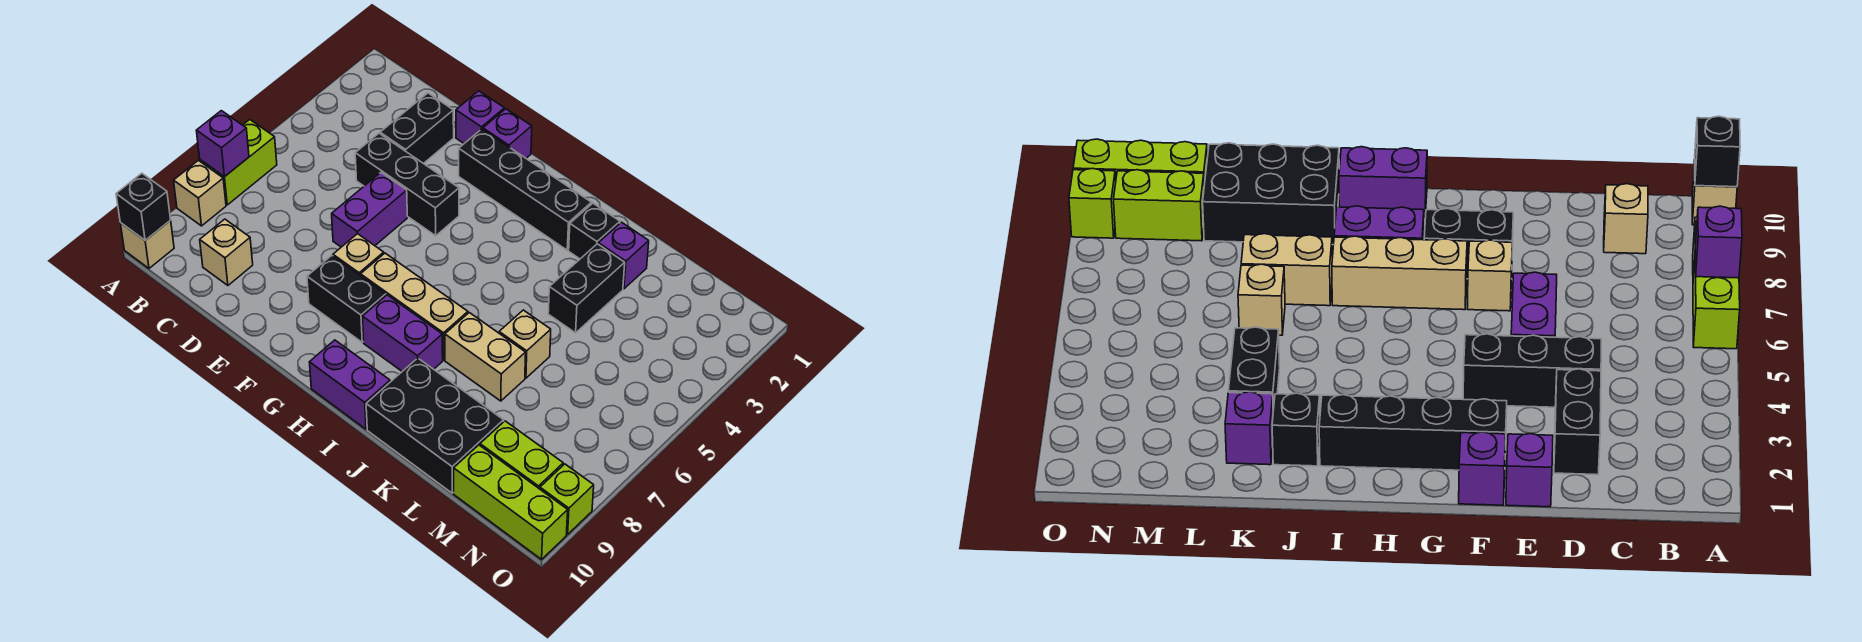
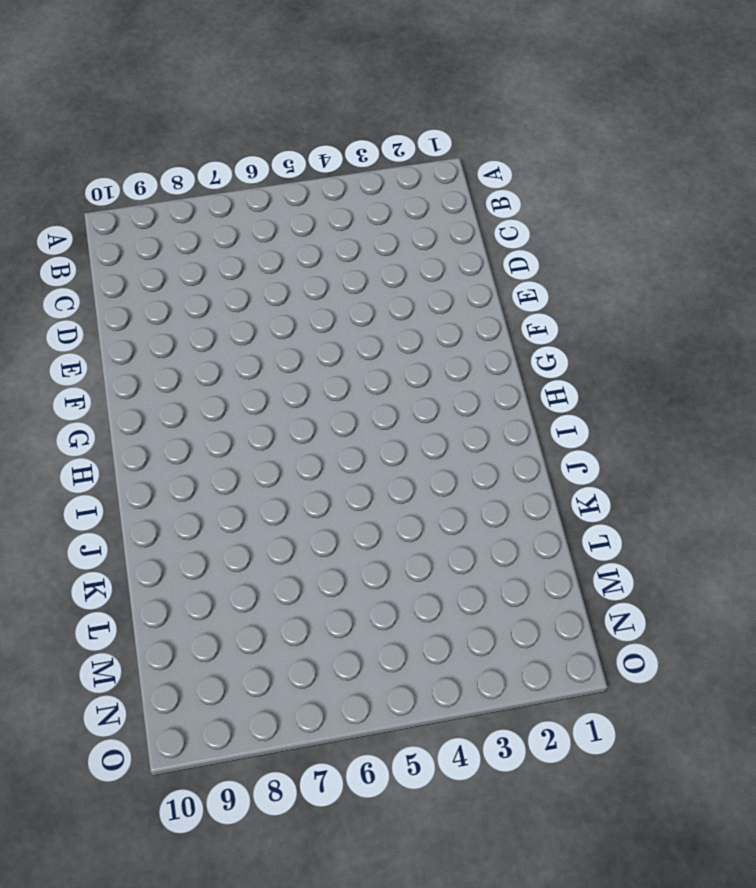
none -> lime 1x2 brick [200,120,277,205]
none -> tan 1x1 brick [174,160,226,226]
none -> tan 1x1 brick [120,220,174,268]

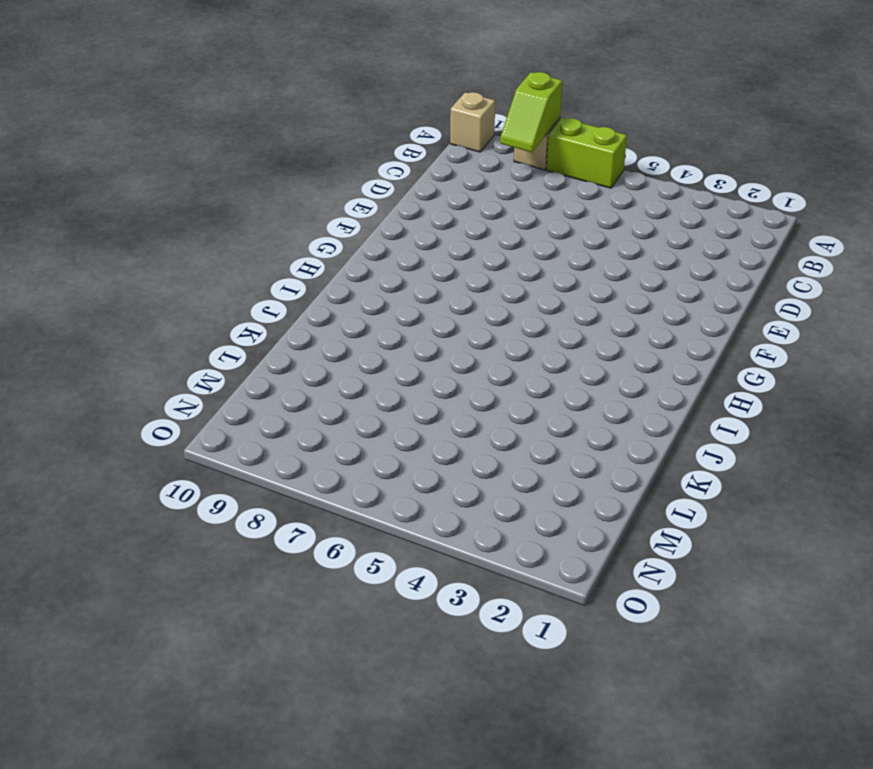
lime 1x2 slope [500,72,562,152] -> none
none -> tan 1x1 brick [200,219,253,285]
none -> black 1x2 brick [380,93,454,164]
none -> black 1x3 brick [355,134,459,236]

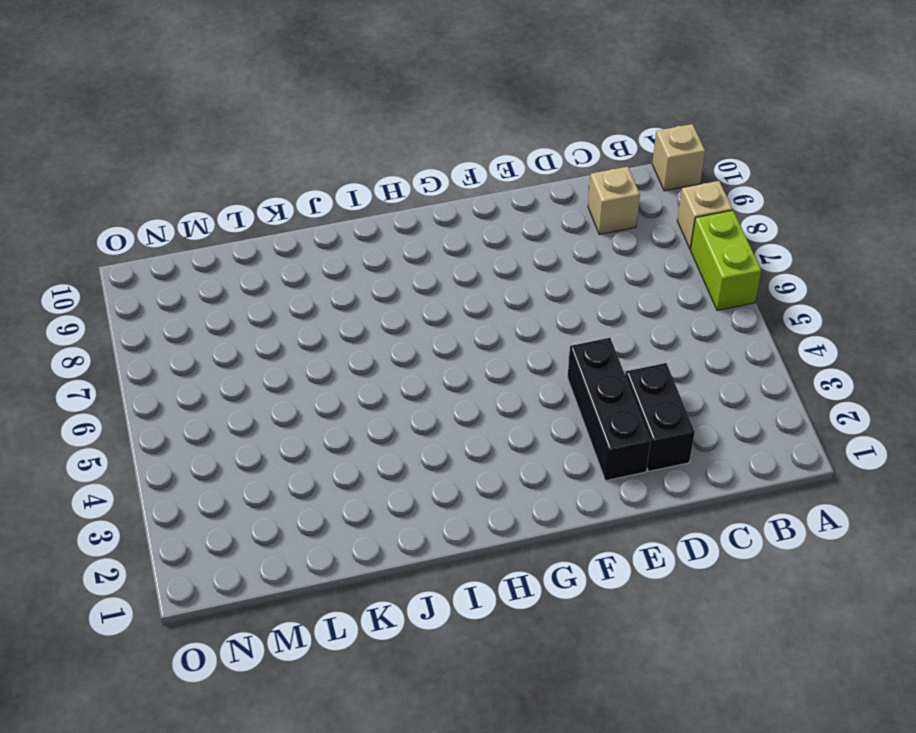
black 1x3 brick [567,338,651,481] -> black 1x3 brick turned to [355,134,459,236]
none -> purple 1x1 brick [456,91,504,143]
none -> purple 1x2 brick [332,173,407,247]
none -> purple 1x1 brick [483,109,532,158]

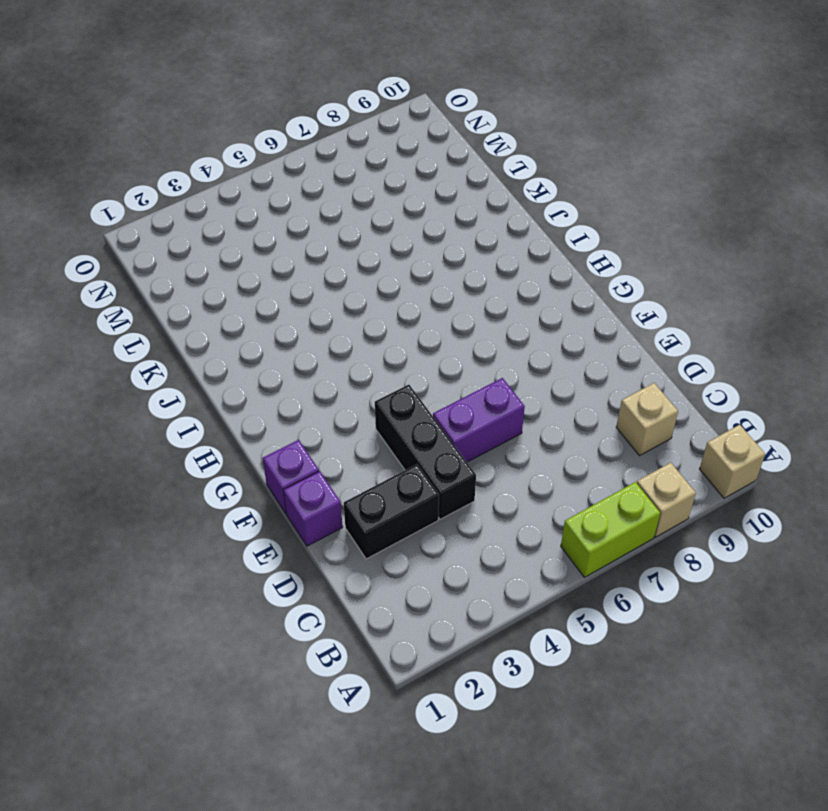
none -> black 1x4 brick [459,129,591,250]
none -> tan 1x1 brick [333,234,384,276]
none -> black 1x2 brick [307,256,386,342]

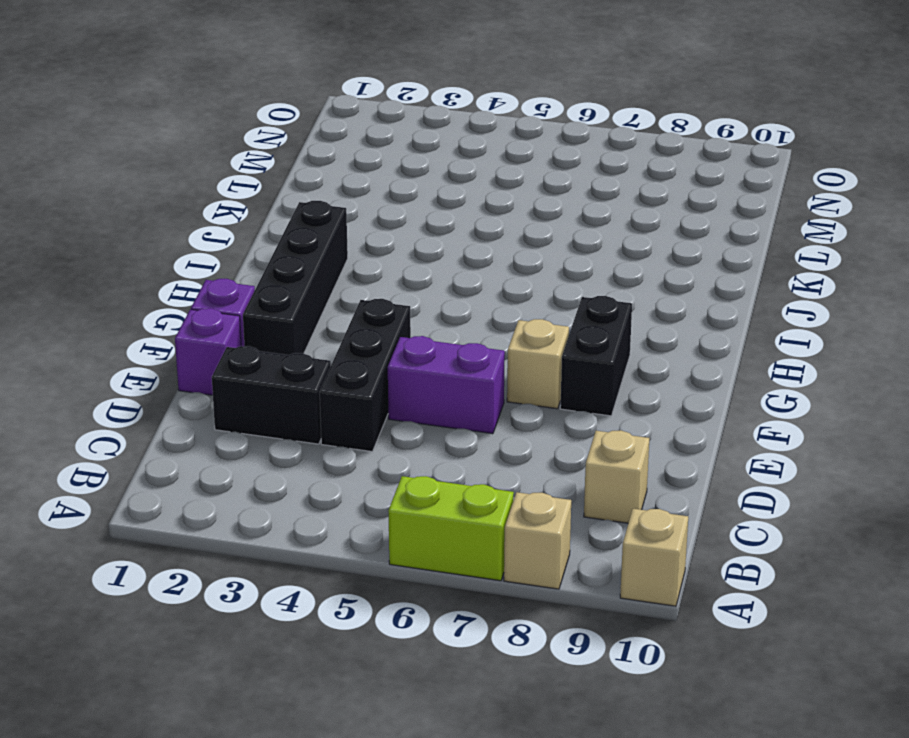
none -> tan 1x3 brick [361,253,468,360]
none -> purple 1x2 brick [362,295,443,371]
none -> purple 1x2 brick [310,340,390,429]

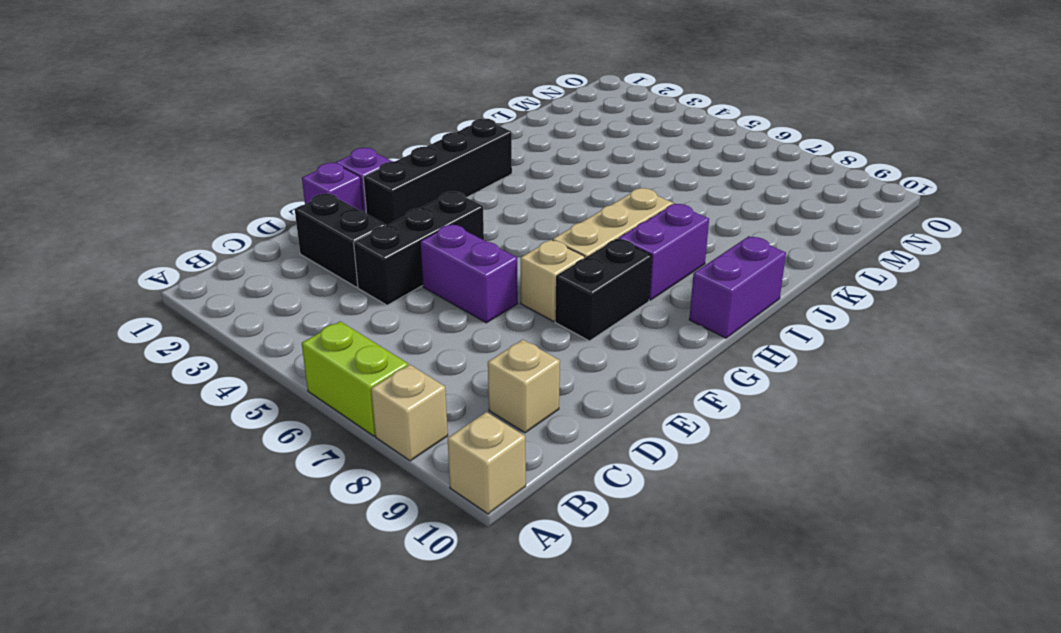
none -> black 1x1 brick [569,203,620,259]
none -> tan 1x2 brick [445,313,526,401]
none -> black 2x3 brick [366,358,504,493]

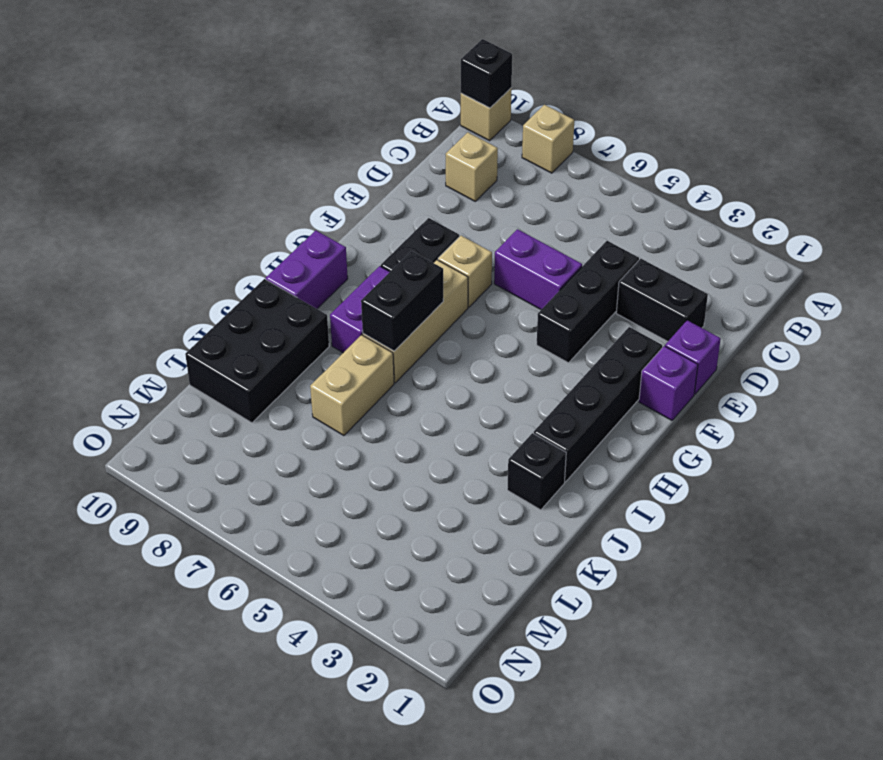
black 1x2 brick [361,251,443,351] -> black 1x2 brick turned to [548,244,625,333]
none -> lime 1x2 brick [200,120,277,205]
none -> purple 1x1 brick [598,222,649,289]
none -> tan 1x1 brick [499,310,551,378]

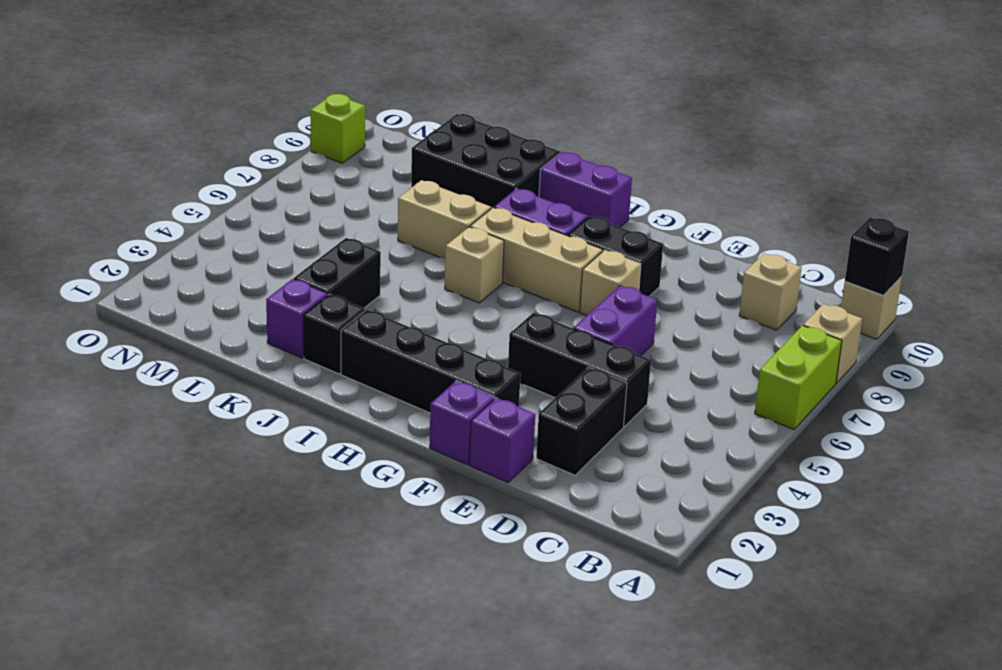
tan 1x1 brick [445,227,504,303] -> tan 1x1 brick moved to [499,310,551,378]
none -> lime 1x2 brick [480,421,563,489]
none -> lime 1x3 brick [454,445,568,559]
none -> purple 1x1 brick [196,111,249,177]

